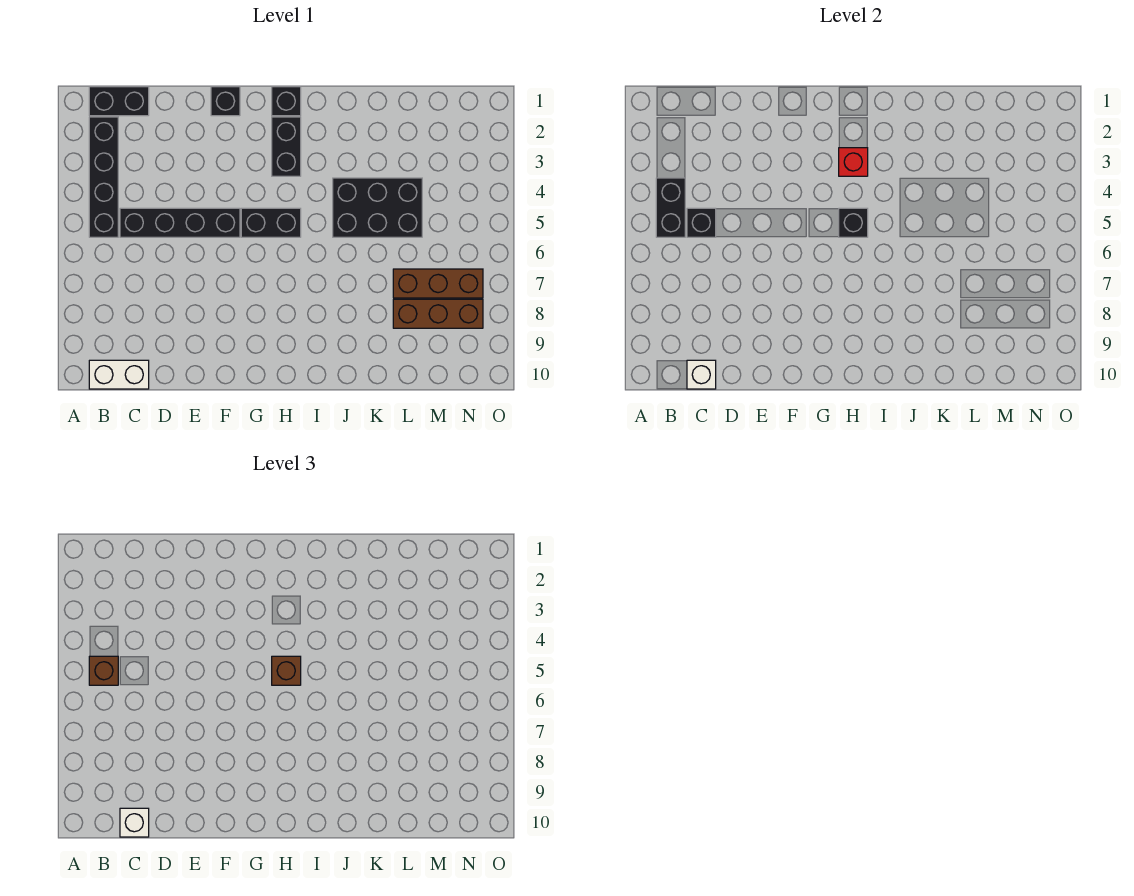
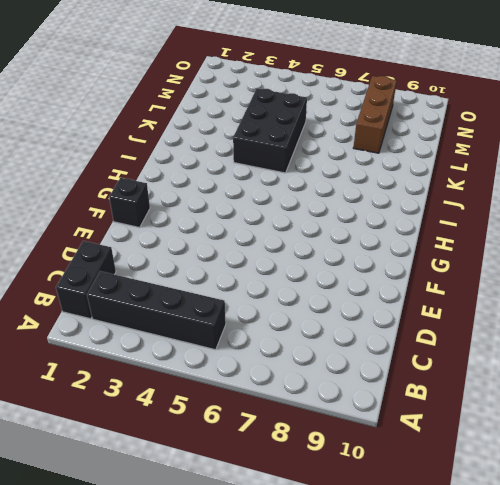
none -> white 1x2 brick [89,360,149,389]
none -> black 1x4 brick [120,208,240,237]
none -> black 1x2 brick [241,208,301,237]

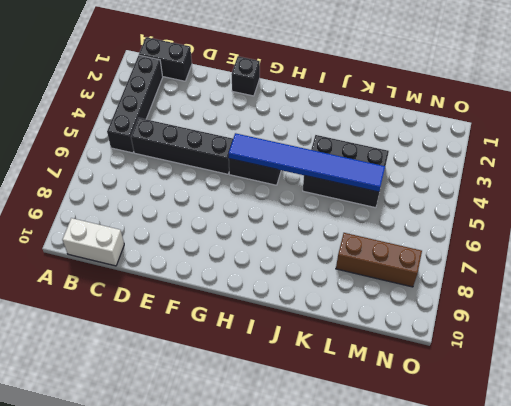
blue 1x6 tile [229,133,385,192] -> black 1x1 brick [839,208,868,237]
none -> black 1x1 brick [272,87,301,116]
none -> black 1x2 brick [272,117,301,176]
none -> brown 1x3 brick [393,269,483,298]

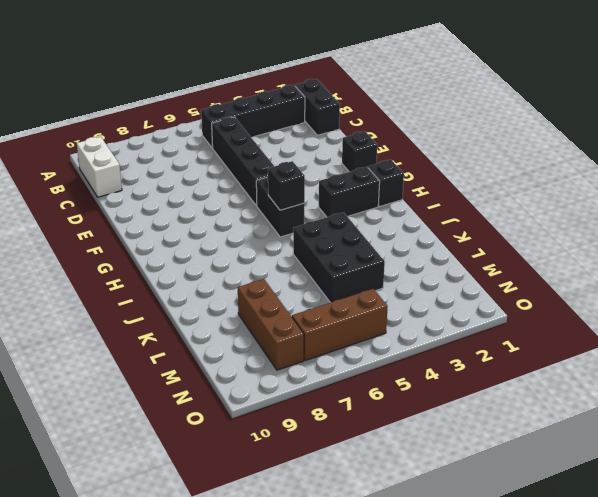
brown 1x3 brick [292,289,388,361] -> brown 1x3 brick turned to [393,269,483,298]
none -> black 1x2 brick [656,178,685,237]
none -> black 1x1 brick [687,208,716,237]
none -> white 1x1 brick [687,360,716,389]

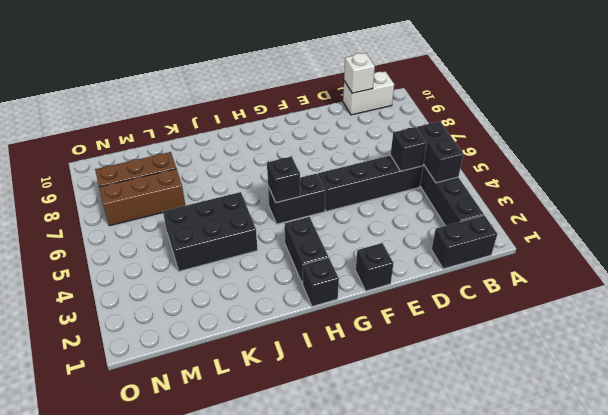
none -> red 1x1 brick [839,148,868,176]
none -> brown 1x1 brick [89,656,118,685]
none -> white 1x1 brick [120,808,149,837]

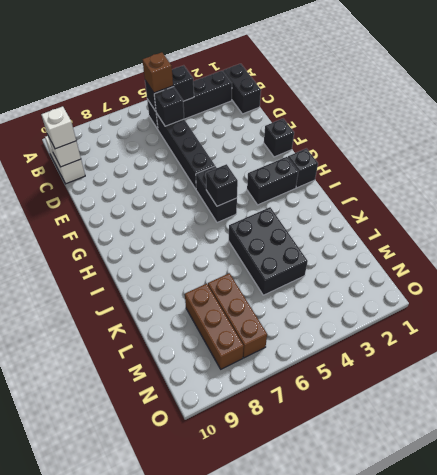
none -> red 1x1 brick [839,148,868,176]
none -> brown 1x1 brick [272,656,301,685]

